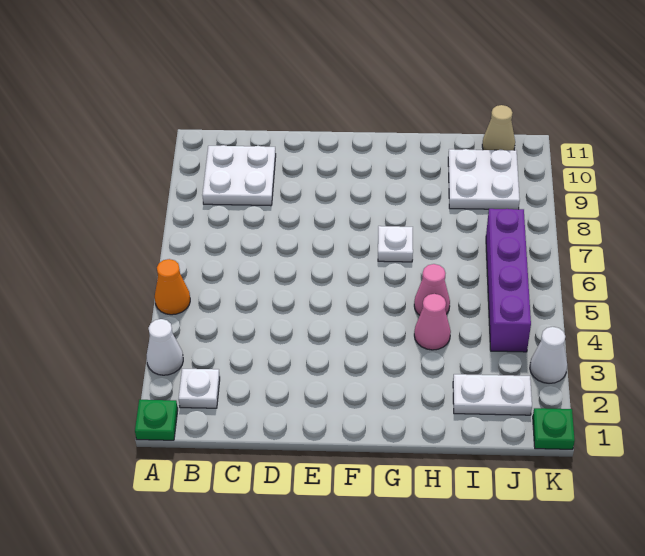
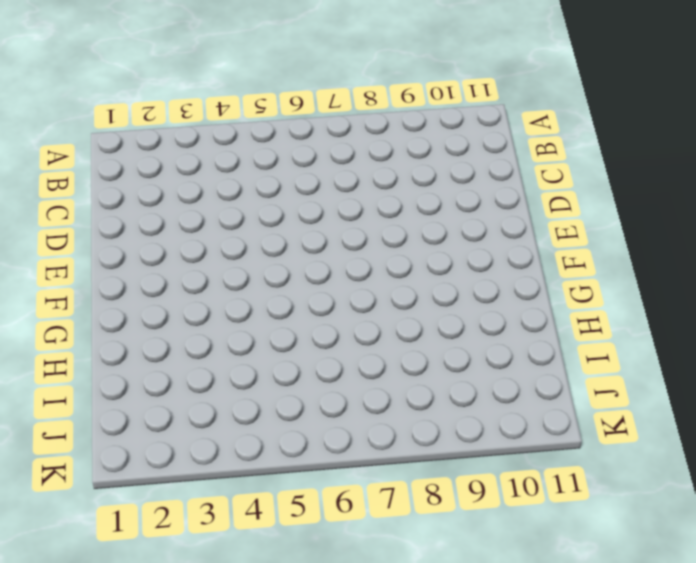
none -> green 1x1 plate [135,400,178,440]
none -> white 1x1 cone [147,319,183,375]
none -> orange 1x1 cone [155,259,190,315]

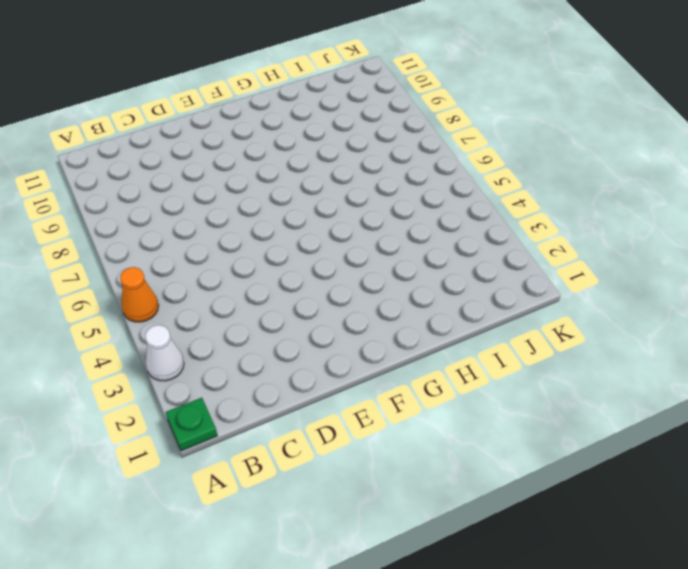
none -> white 1x1 plate [179,369,220,408]
none -> white 2x2 plate [202,145,276,206]
none -> white 1x1 plate [378,226,413,262]

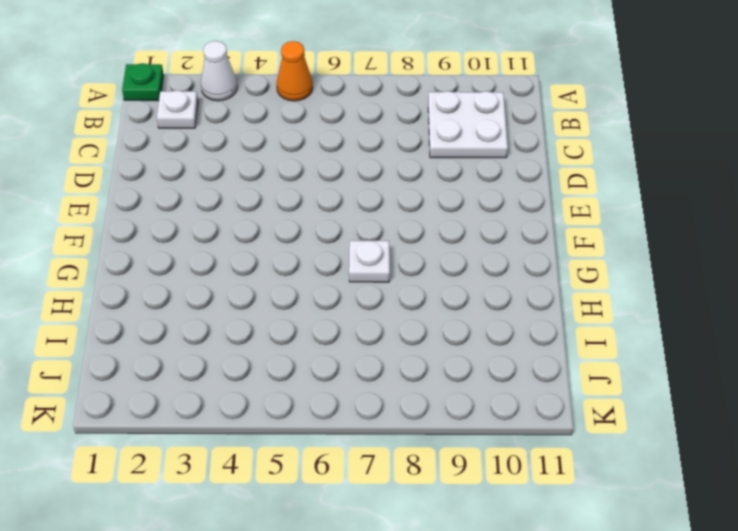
none -> pink 1x1 cone [414,294,451,350]
none -> pink 1x1 cone [414,264,450,315]
none -> white 1x2 plate [453,374,532,415]

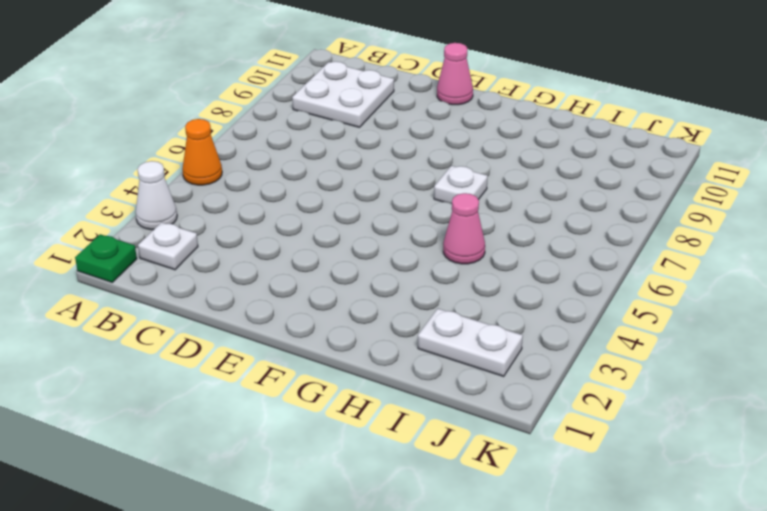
pink 1x1 cone [437,43,473,105] -> pink 1x1 cone moved to [414,294,451,350]
none -> white 2x2 plate [448,149,520,209]
none -> purple 1x4 brick [486,209,531,352]
none -> tan 1x1 cone [482,105,515,150]

